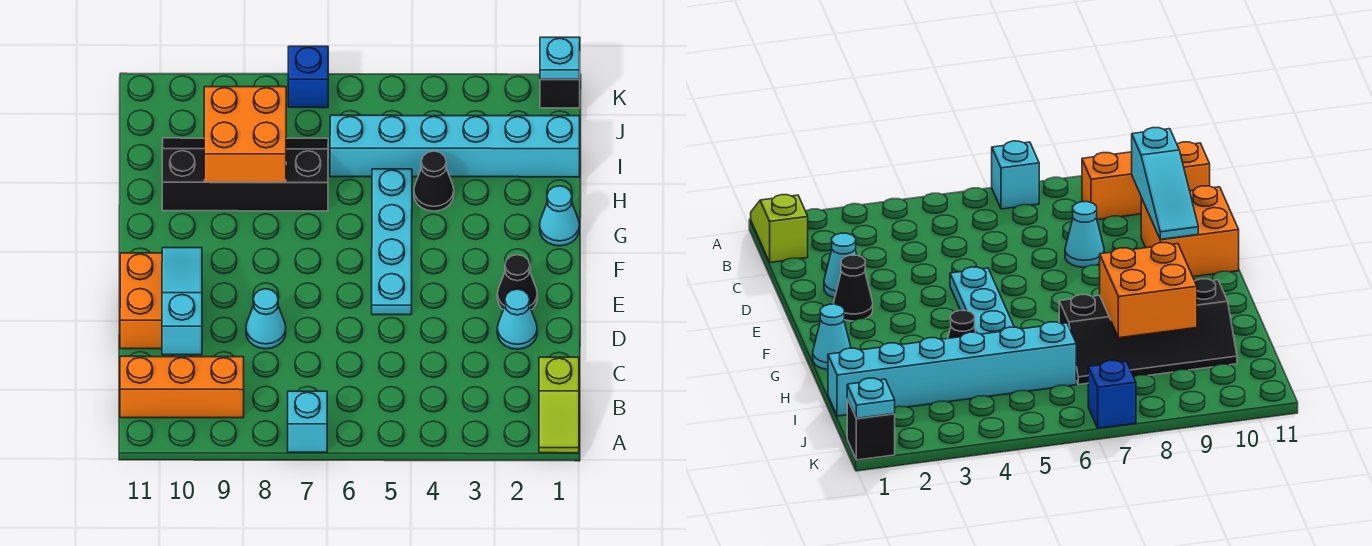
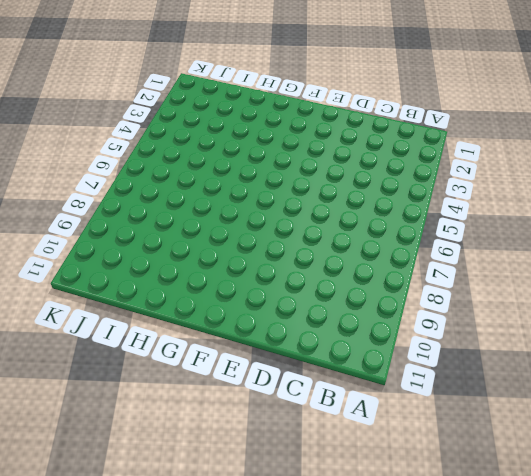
none -> lime 1x2 slope [539,357,579,453]
none -> cyan 1x1 brick [288,391,327,452]
none -> orange 1x3 brick [120,356,244,418]

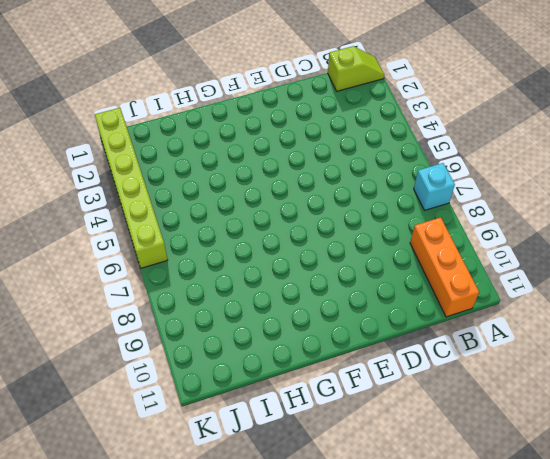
lime 1x6 brick [95,108,168,268] -> black 1x1 brick [540,79,580,108]
none -> cyan 1x1 cone [497,289,537,349]
none -> cyan 1x1 cone [246,289,286,349]
none -> orange 2x2 brick [120,253,162,349]

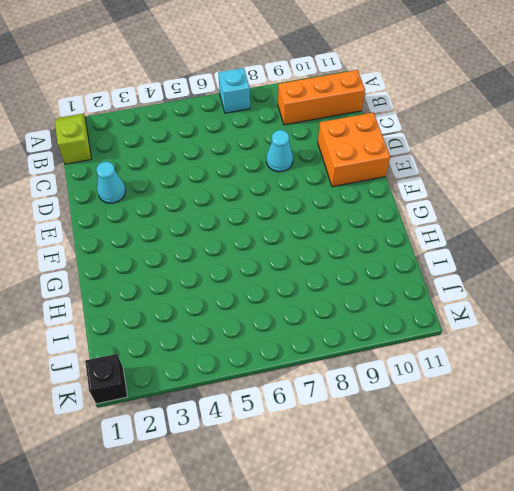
none -> black 1x1 cone [497,255,537,310]
none -> cyan 1x4 plate [372,169,412,315]
none -> cyan 1x1 cone [540,186,579,246]

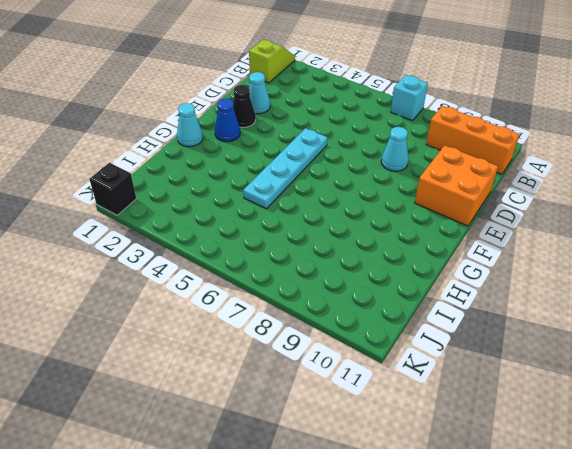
blue 1x1 cone [215,98,240,142] -> none
none -> black 1x1 cone [414,151,454,211]
none -> black 2x4 slope [162,138,328,211]
none -> cyan 1x6 brick [330,115,580,177]

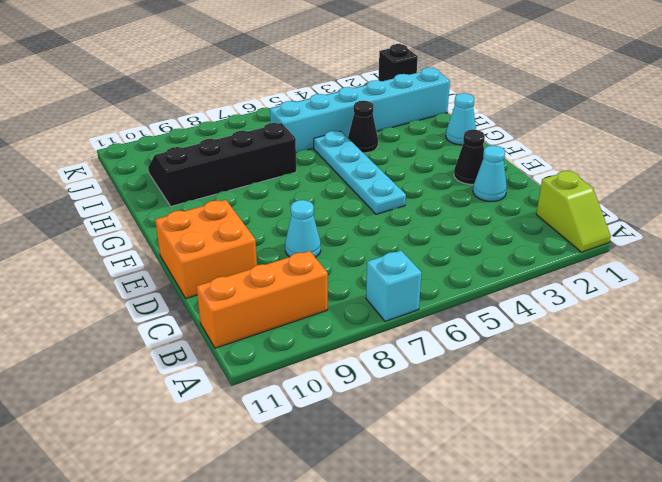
none -> blue 1x1 brick [288,46,328,108]
none -> cyan 1x3 slope [162,248,202,355]
none -> orange 2x2 brick [204,87,286,182]

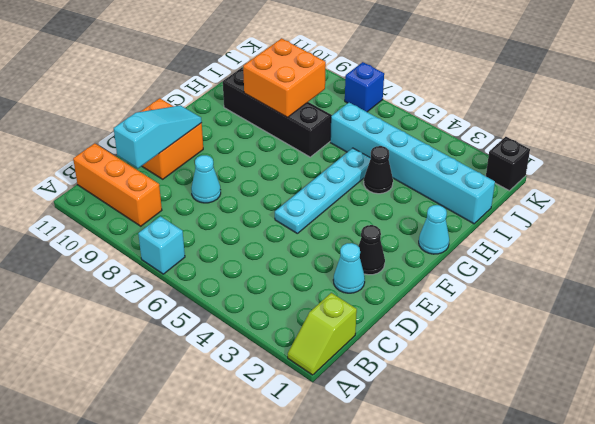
none -> cyan 1x1 plate [540,37,580,79]

